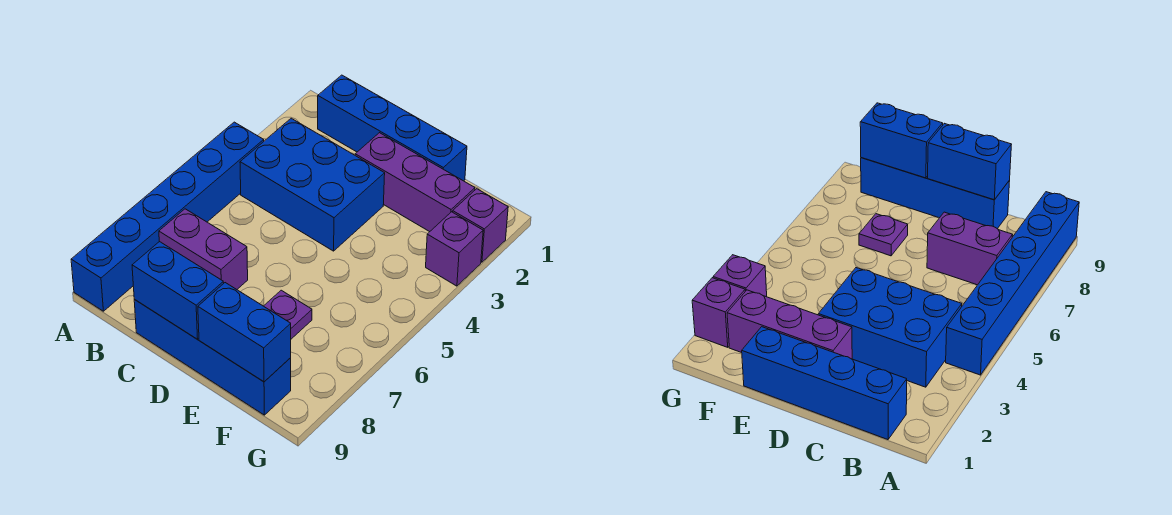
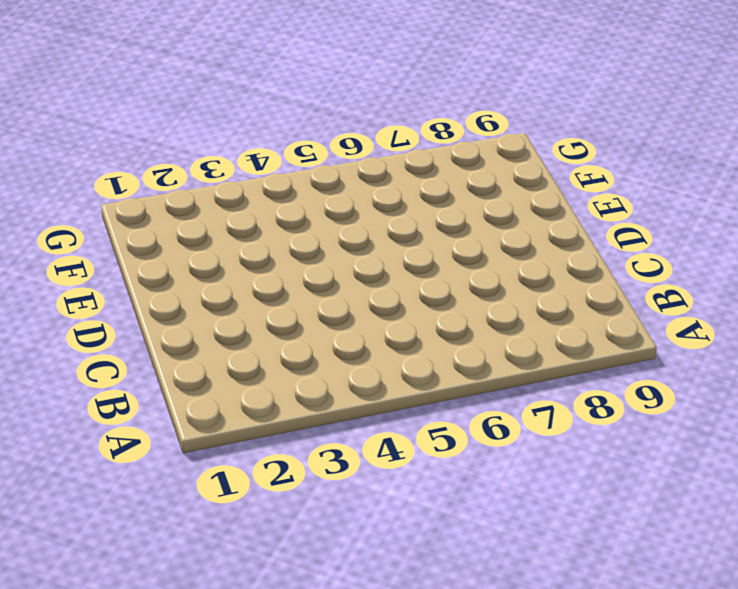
none -> blue 1x6 brick [71,122,264,311]
none -> blue 1x4 brick [318,75,467,181]

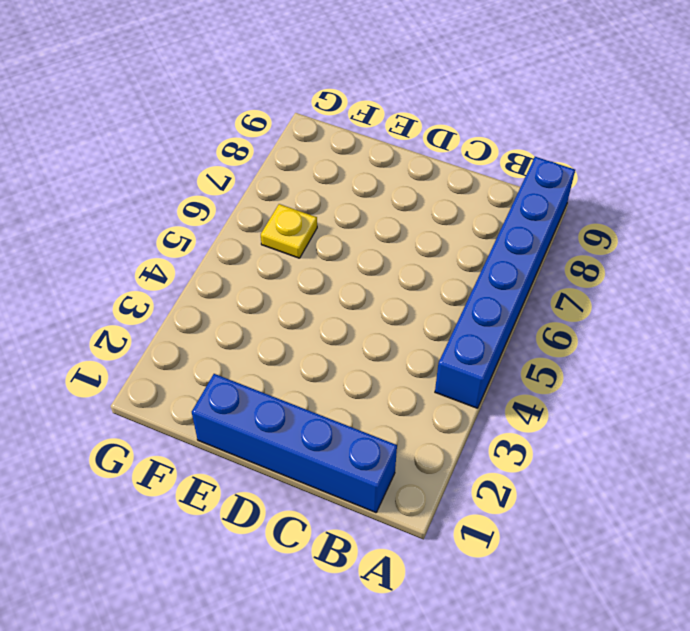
yellow 1x1 plate [261,204,317,258] -> none
none -> blue 2x3 brick [240,118,385,251]
none -> purple 1x2 brick [159,209,248,289]

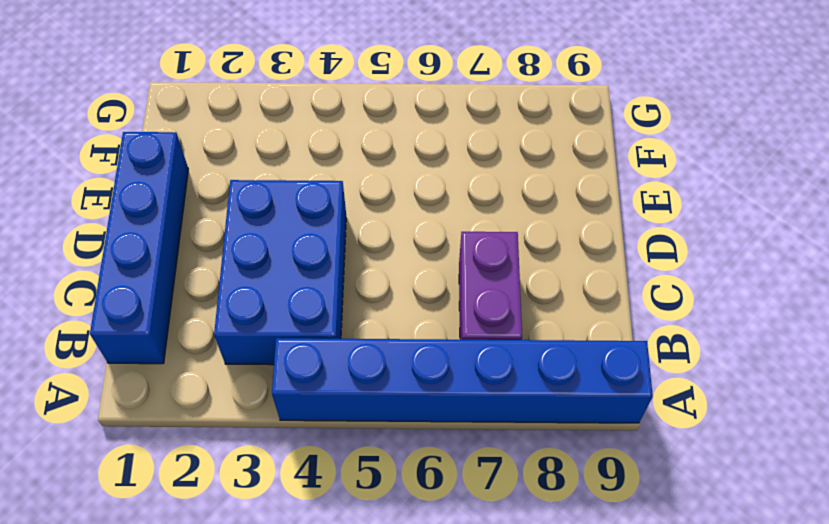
none -> blue 1x4 brick [134,300,291,415]
none -> purple 1x3 brick [355,133,475,232]

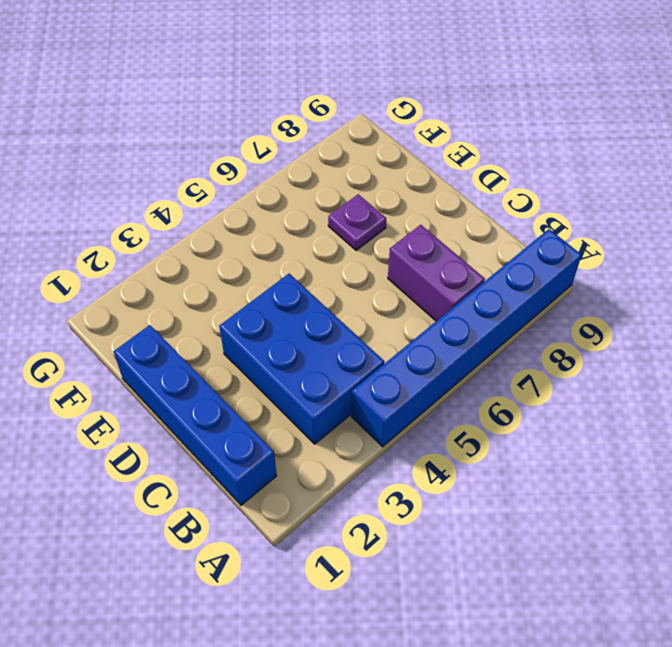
none -> blue 1x4 brick [134,300,291,415]
none -> purple 1x3 brick [355,133,475,232]

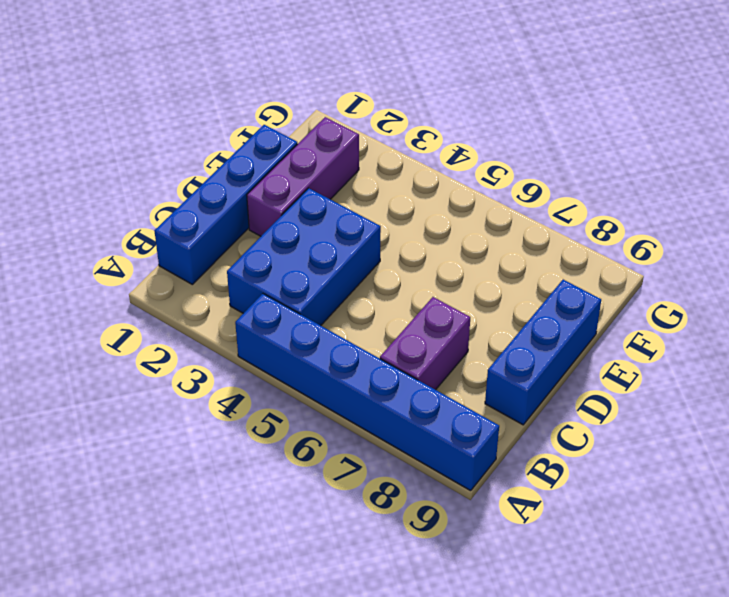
blue 1x3 brick [485,280,601,425] -> blue 1x4 brick [134,300,291,415]
none -> purple 1x1 plate [264,290,312,339]
none -> purple 1x1 brick [453,189,508,262]

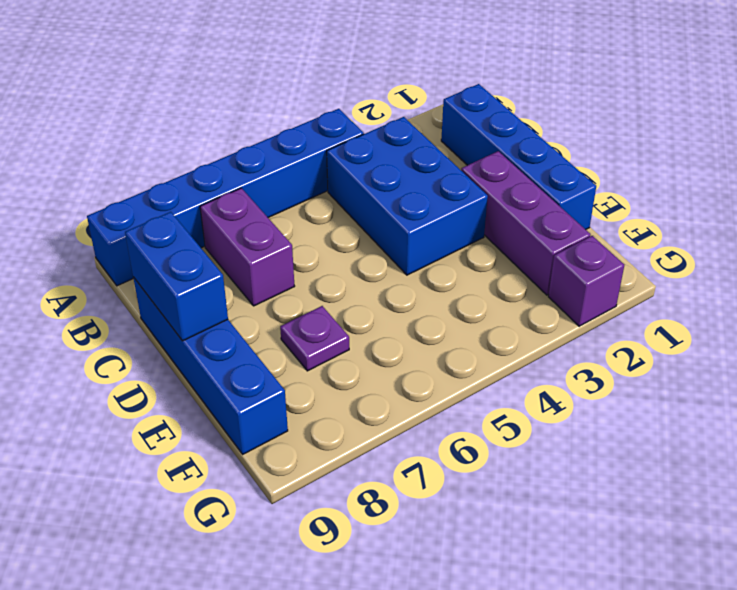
none -> purple 1x1 brick [426,212,483,286]
none -> blue 1x2 brick [198,283,291,382]

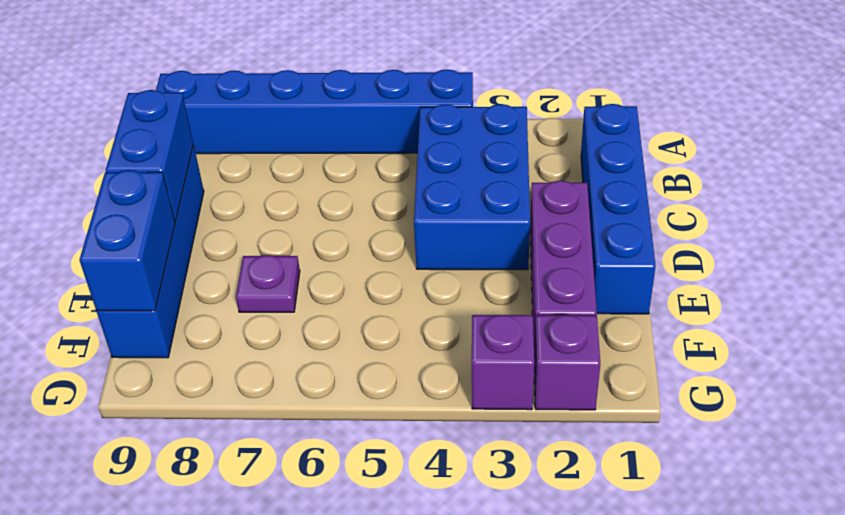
none -> purple 1x2 brick [159,209,248,289]

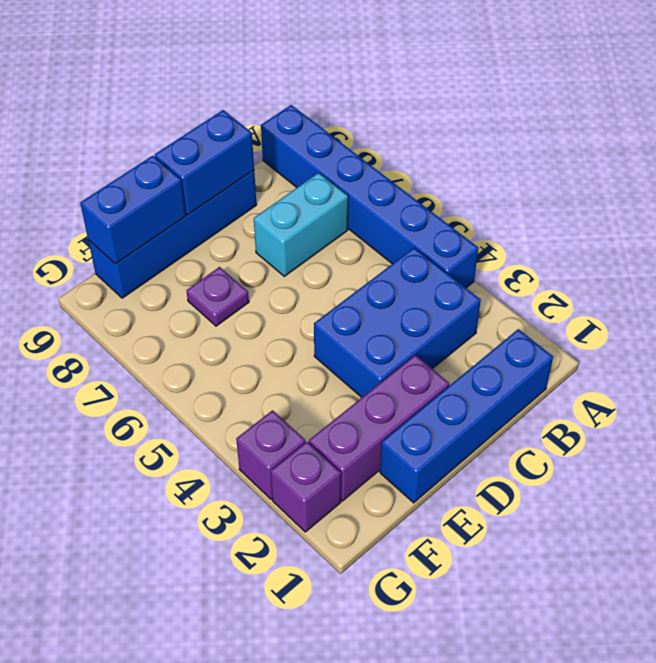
cyan 1x2 brick [254,173,348,276] -> purple 1x2 brick [159,209,248,289]

